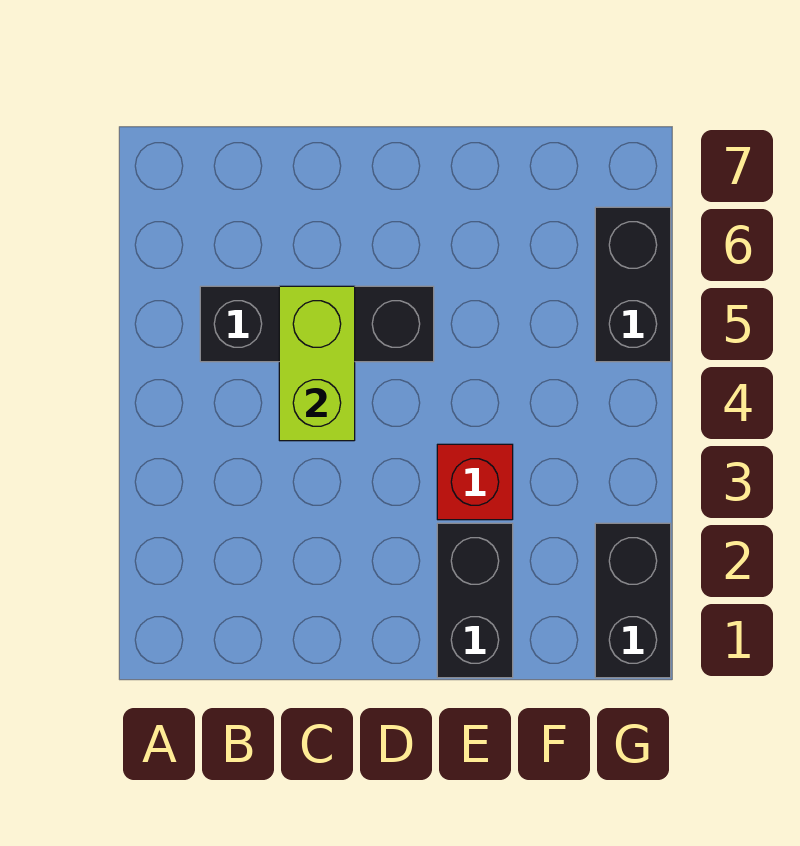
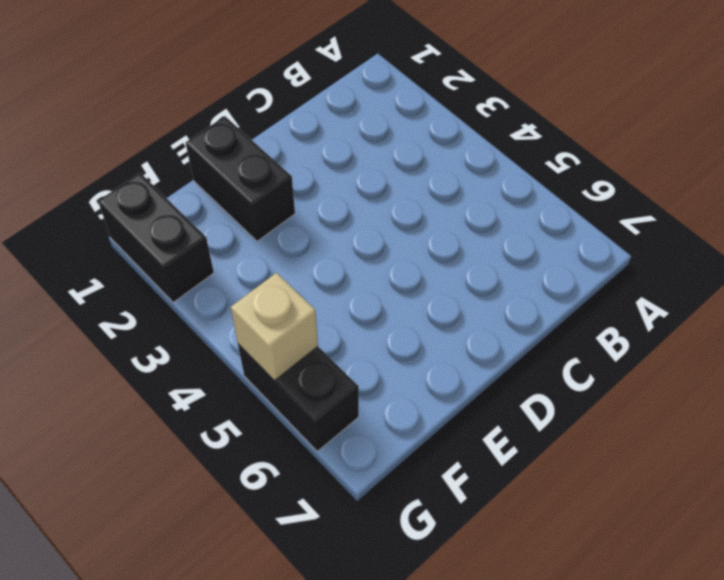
tan 1x1 brick [231,273,318,380] -> none
none -> black 1x3 brick [200,286,434,362]
none -> red 1x1 brick [437,444,513,520]

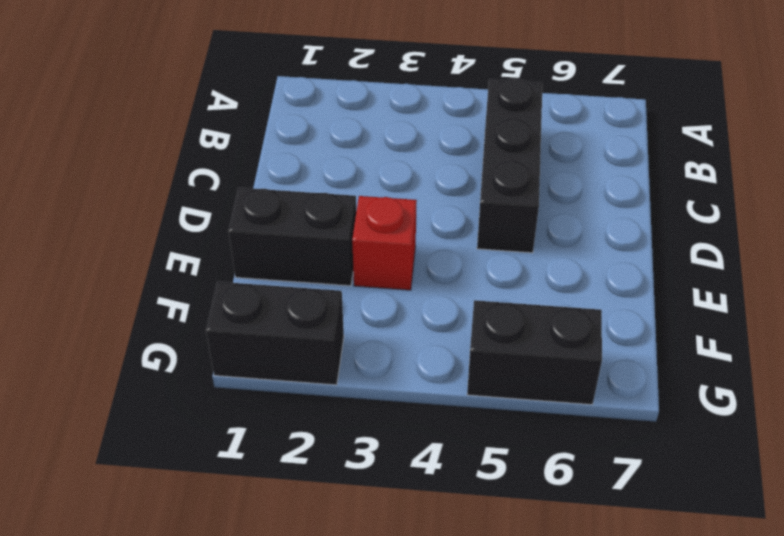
none -> lime 1x2 brick [279,286,355,441]

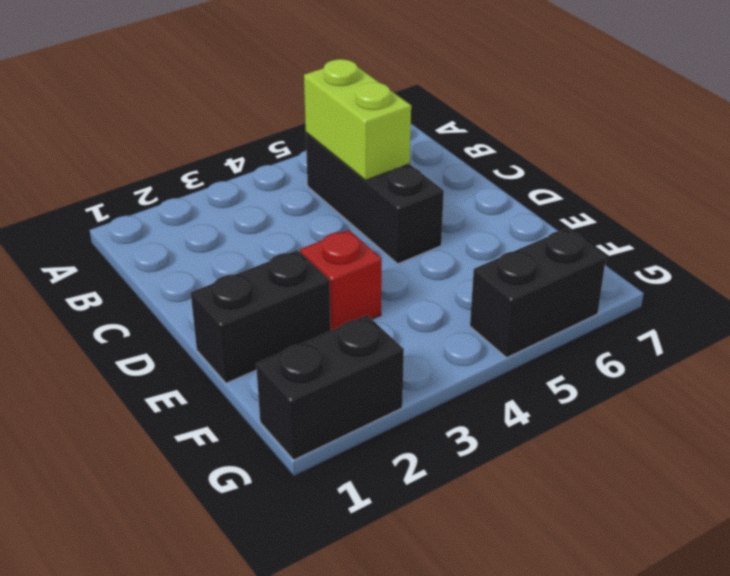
lime 1x2 brick [304,59,411,180] -> lime 1x2 brick turned to [279,286,355,441]

